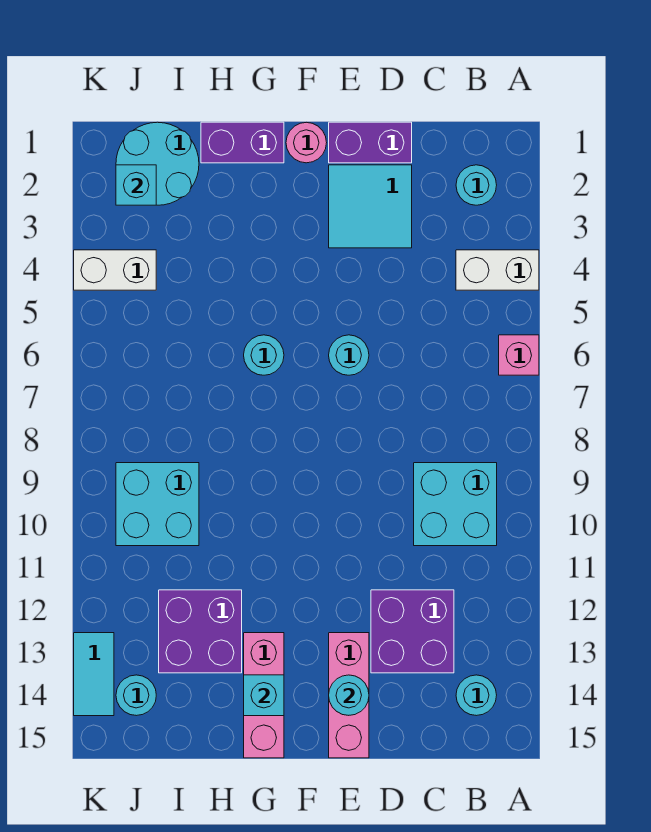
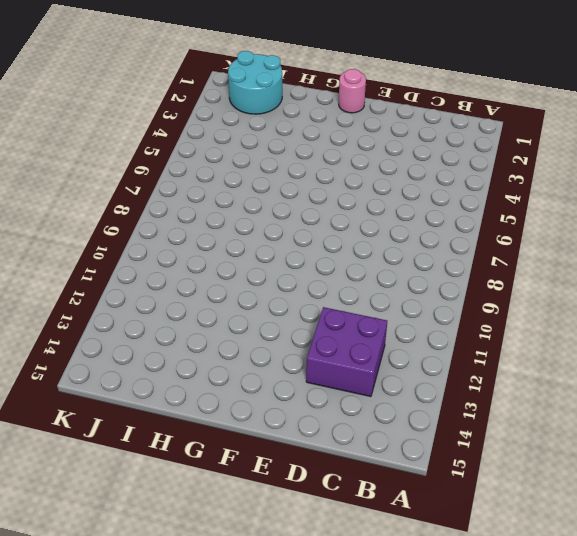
none -> white 1x2 brick [456,250,539,290]
none -> pink 1x1 brick [499,335,539,375]
none -> cyan 1x1 round brick [456,165,497,205]

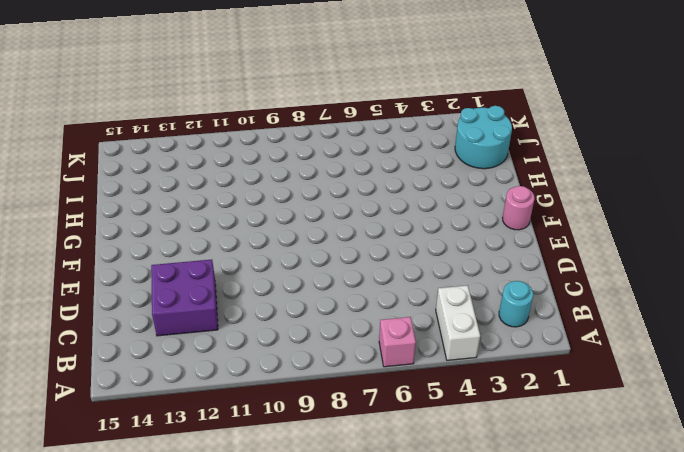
none -> cyan 2x2 brick [414,463,497,546]
none -> cyan 1x1 round brick [456,675,497,716]
none -> purple 1x2 brick [329,122,412,163]

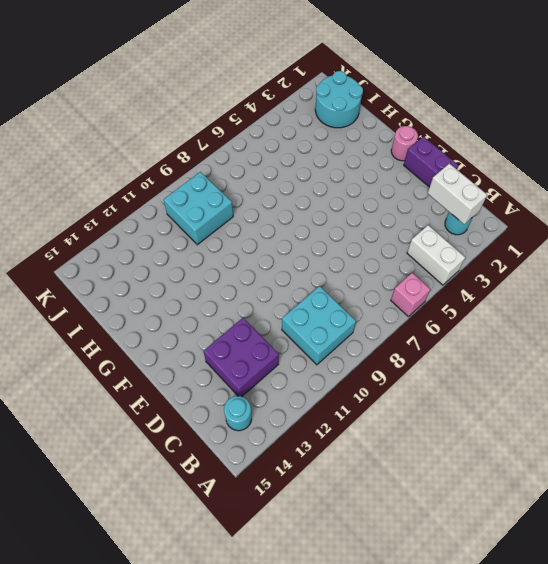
white 1x2 brick [428,164,487,224] -> white 1x2 brick moved to [74,250,156,290]
none -> cyan 2x2 tile [329,165,412,248]
none -> cyan 1x1 round brick [329,335,369,375]
none -> pink 1x3 brick [329,633,369,758]

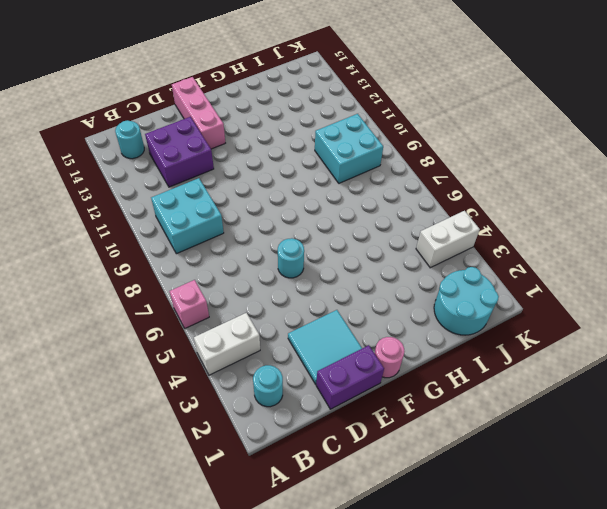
none -> purple 1x2 brick [201,122,284,163]
none -> cyan 1x1 round brick [244,335,284,375]
none -> pink 1x3 brick [244,633,284,758]

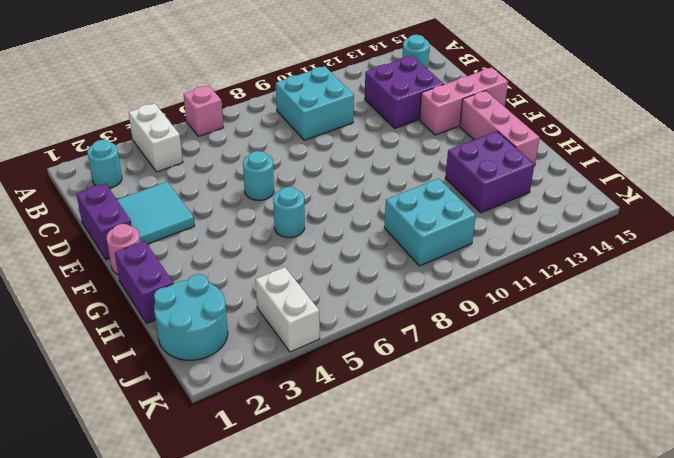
pink 1x3 brick [460,91,540,166] -> pink 1x3 brick turned to [244,633,284,758]
none -> cyan 1x1 round brick [116,675,156,716]
none -> cyan 1x2 tile [74,633,114,716]
none -> cyan 1x1 round brick [329,675,369,715]

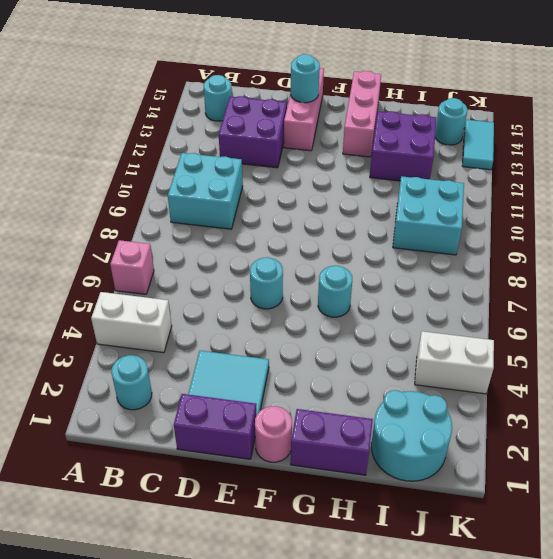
none -> cyan 1x1 brick [244,675,284,716]
none -> cyan 1x1 brick [116,165,156,205]

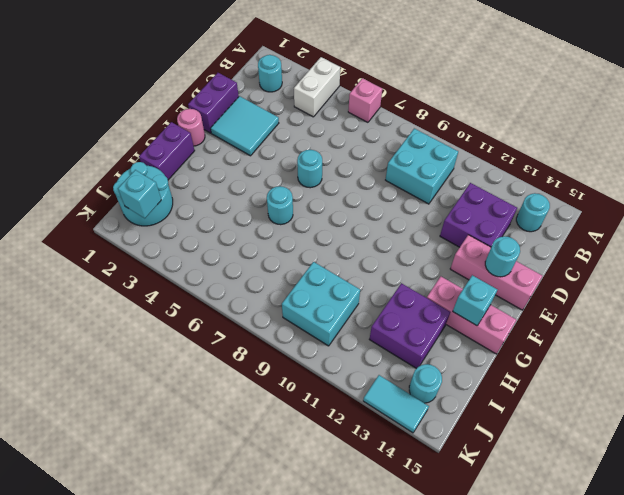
none -> white 1x2 brick [74,250,156,290]

